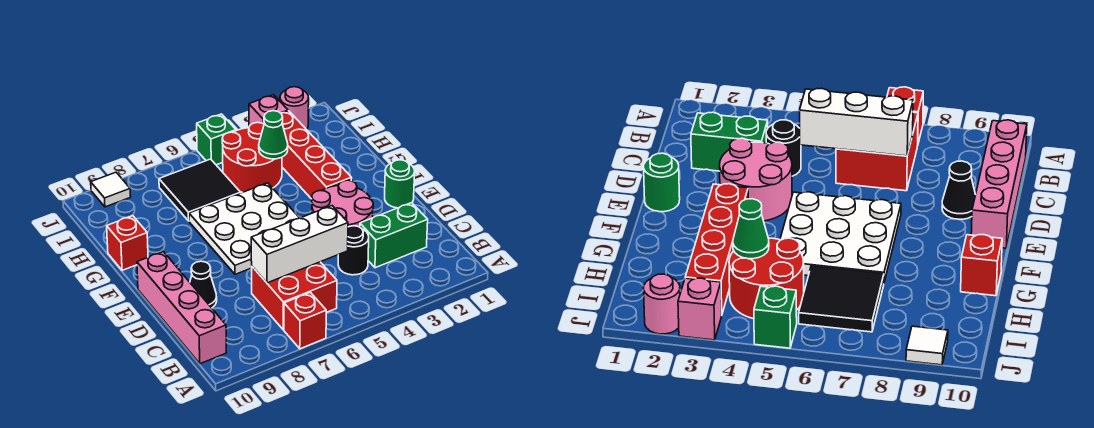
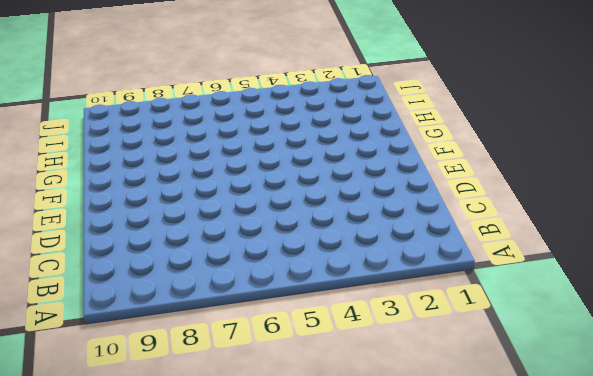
none -> red 1x1 brick [284,292,326,349]
none -> red 2x2 brick [252,262,337,330]
none -> pink 1x4 brick [137,252,226,364]

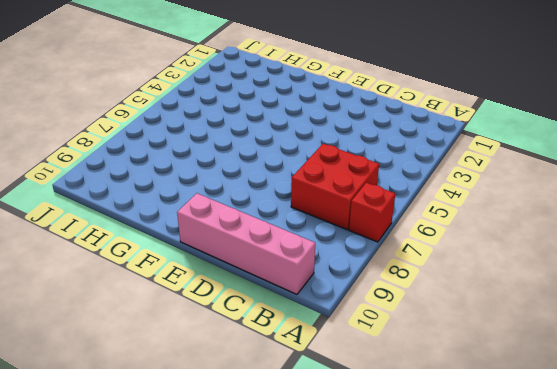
none -> green 1x2 brick [360,203,428,268]
none -> black 1x1 round brick [338,226,369,275]
none -> pink 2x2 round brick [312,180,373,227]

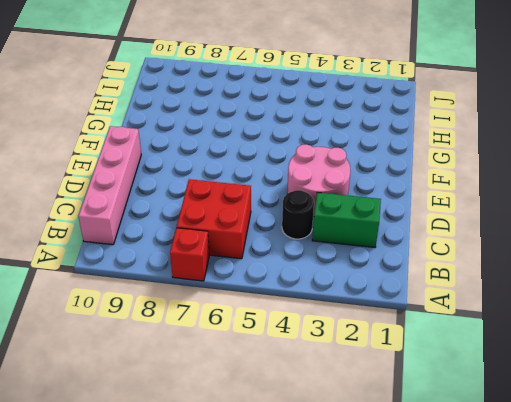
none -> black 1x1 cone [190,261,217,308]
none -> green 1x1 round brick [385,160,415,208]
none -> white 3x3 plate [189,183,299,274]

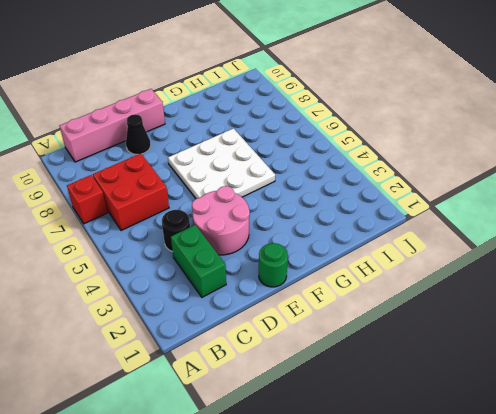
none -> red 1x4 brick [281,111,352,199]
none -> red 1x1 brick [107,216,148,270]
none -> red 2x2 round brick [222,122,282,192]

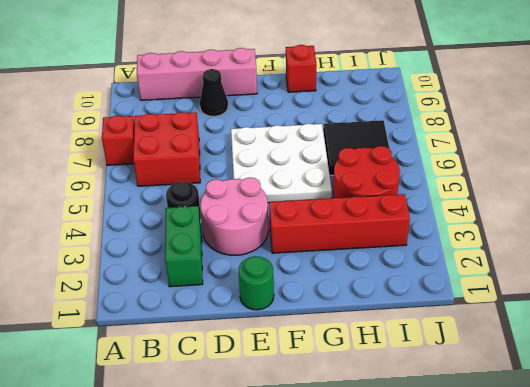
none -> pink 1x1 round brick [280,87,309,129]
none -> pink 1x1 brick [249,95,288,126]
none -> green 1x1 brick [197,114,236,165]

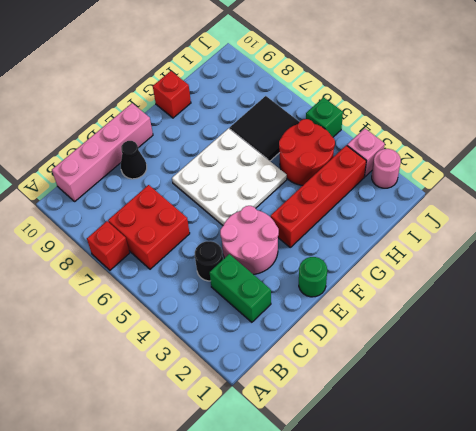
none -> white 1x1 tile [91,172,131,207]
none -> white 1x3 brick [251,206,348,283]
none -> green 1x1 cone [259,111,288,159]

